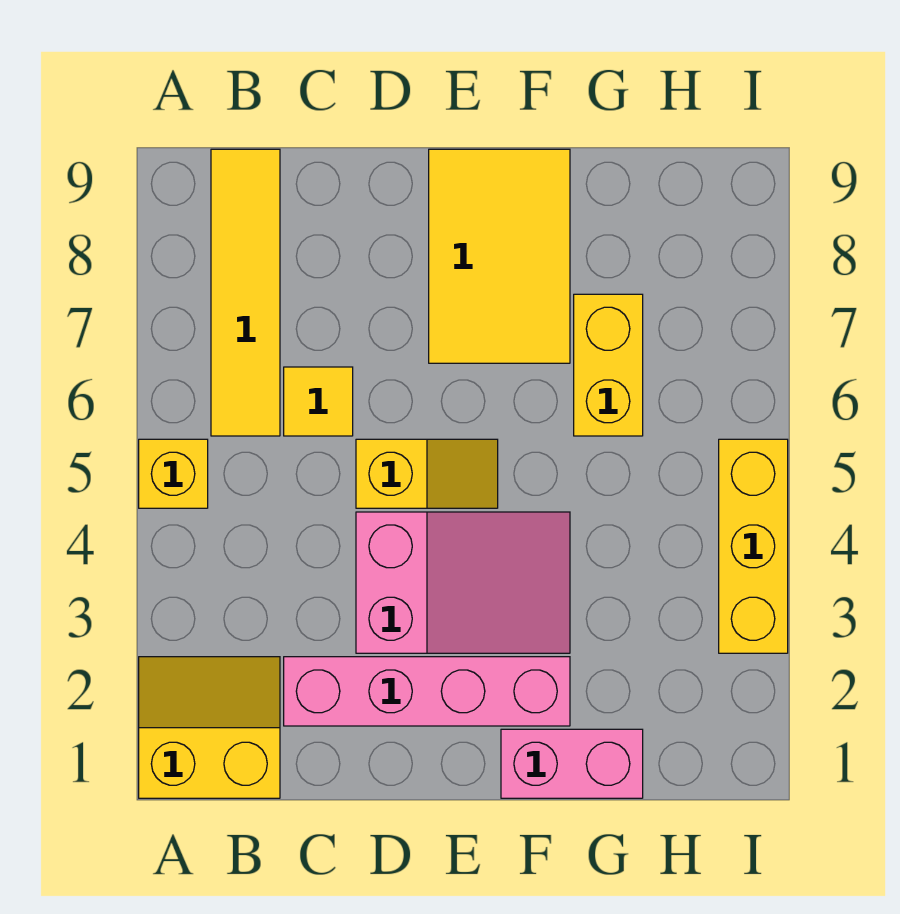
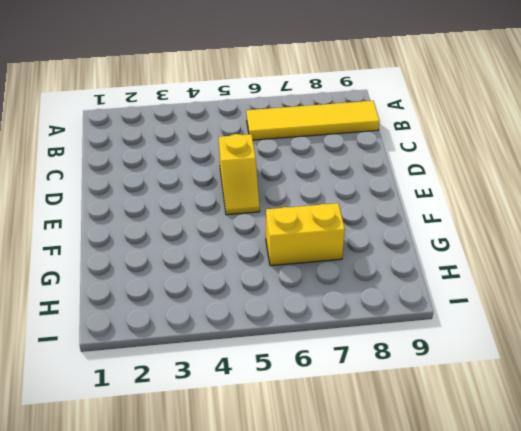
none -> yellow 2x2 slope [139,657,280,798]
none -> yellow 1x1 brick [139,439,208,508]

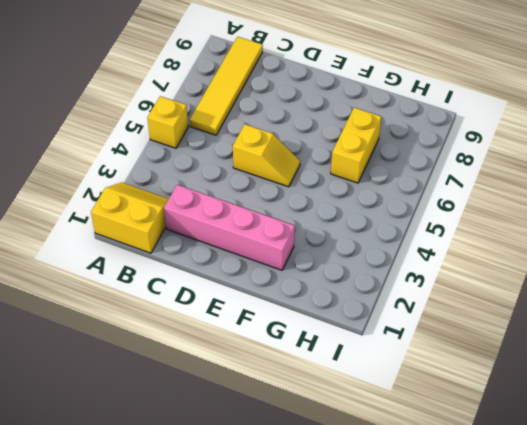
none -> yellow 1x1 tile [284,367,353,436]
none -> pink 2x3 slope [356,512,570,653]

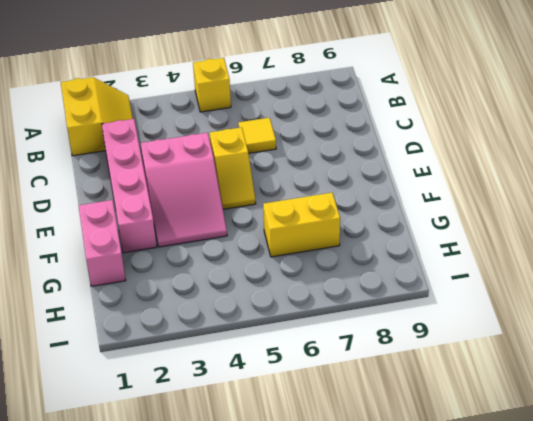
none -> yellow 1x4 tile [211,149,280,436]
none -> yellow 2x3 tile [429,149,570,363]

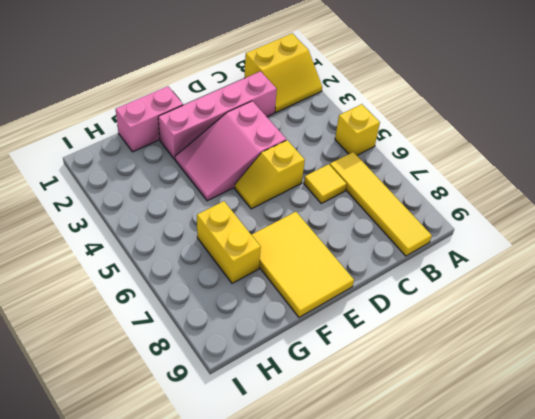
none -> yellow 1x3 brick [719,439,788,653]

